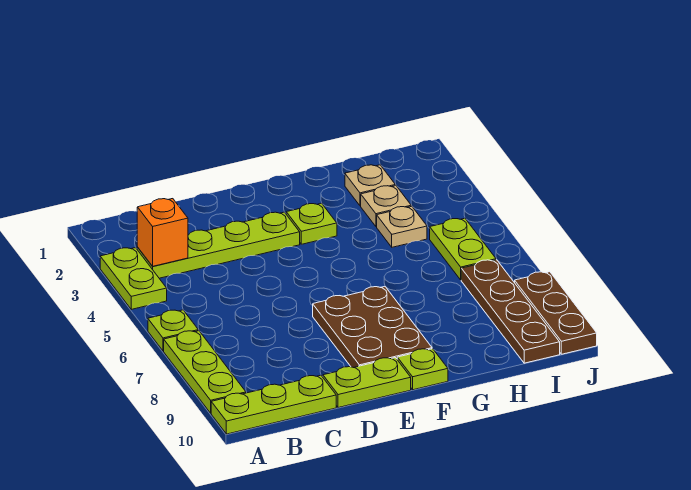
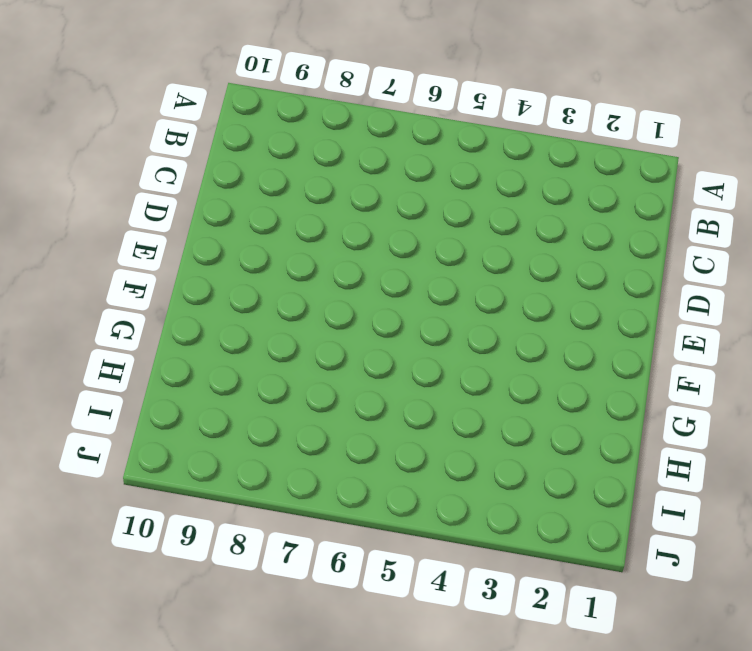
none -> lime 1x2 plate [100,248,167,309]
none -> lime 1x1 plate [148,310,198,351]
none -> lime 1x3 plate [164,331,246,413]

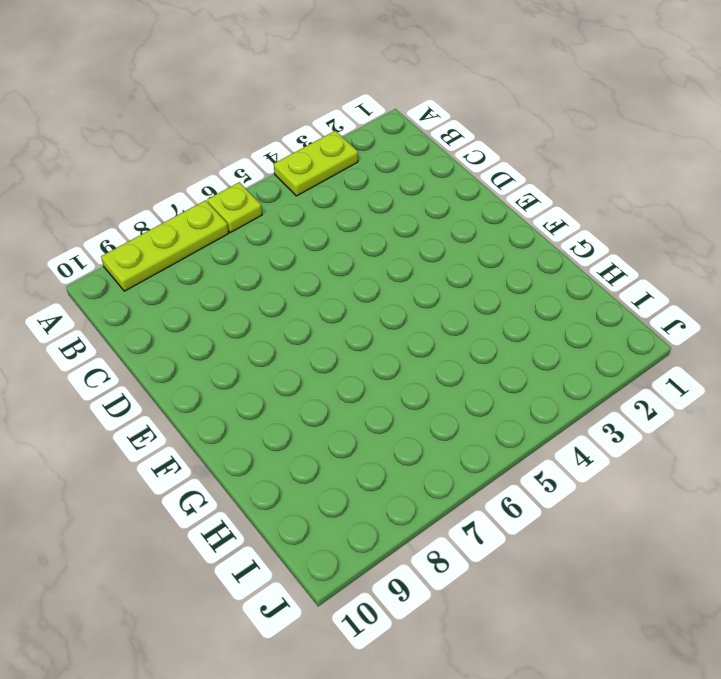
none -> lime 1x3 plate [211,375,336,434]
none -> lime 1x4 plate [137,212,300,278]
none -> lime 1x2 plate [323,358,411,408]

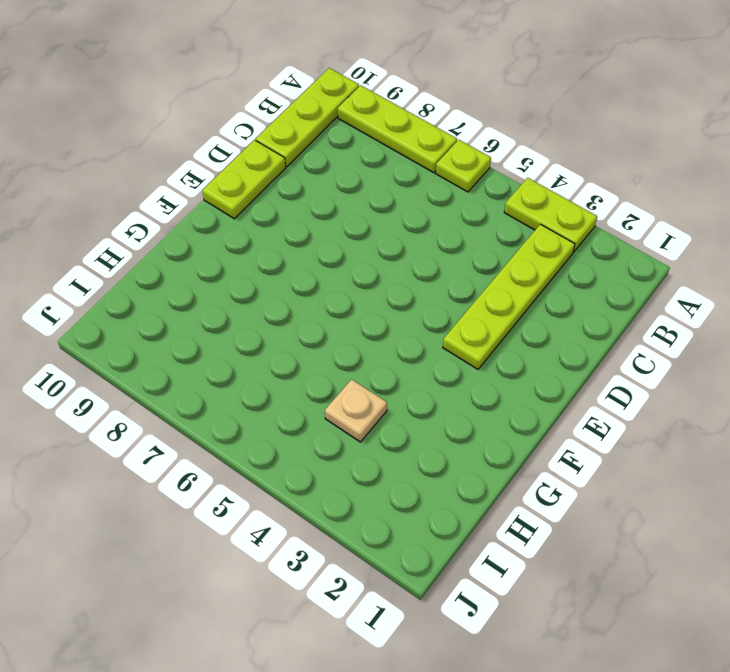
none -> brown 2x3 plate [313,287,432,368]
none -> lime 1x1 plate [286,203,337,244]
none -> lime 1x1 plate [397,349,448,390]

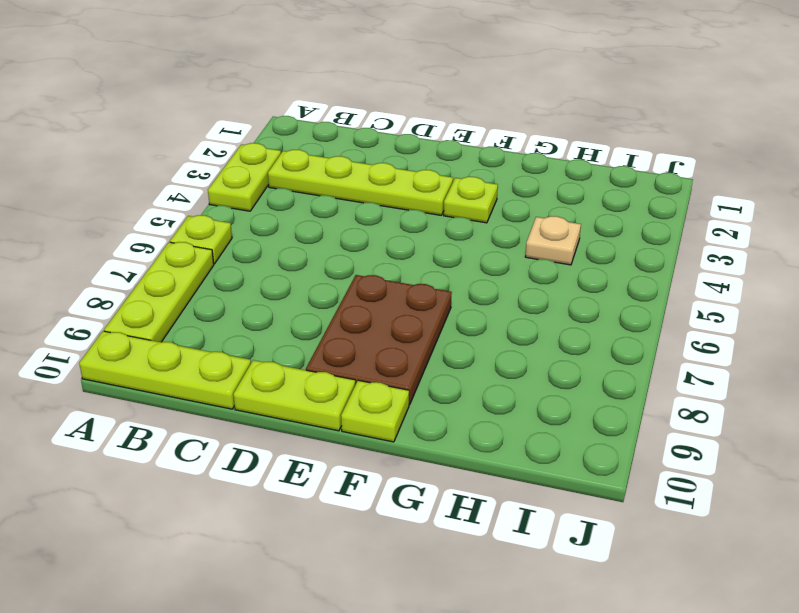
none -> tan 1x1 plate [345,165,395,206]
none -> tan 1x1 plate [361,186,411,227]
none -> lime 1x2 plate [430,218,496,280]

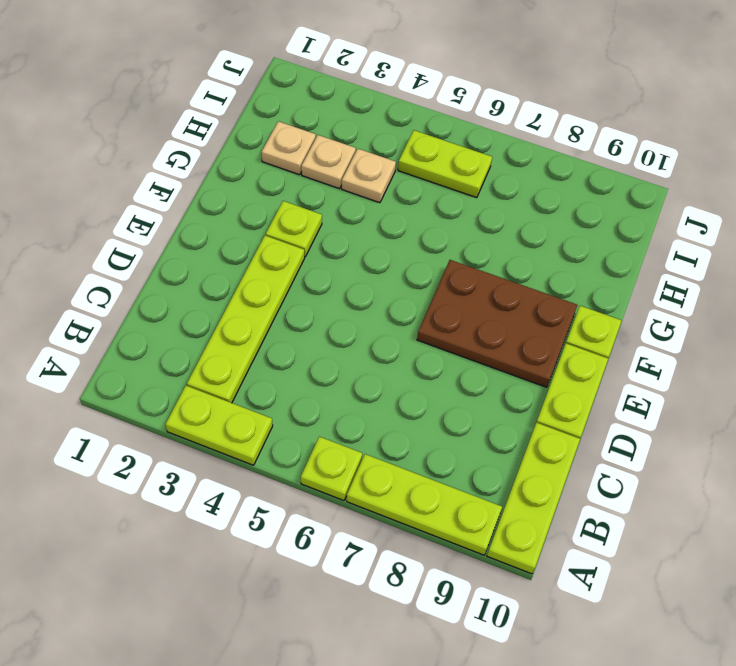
none -> brown 1x4 plate [461,260,560,363]
none -> brown 1x3 plate [515,272,597,354]
none -> orange 1x1 brick [137,199,188,266]

